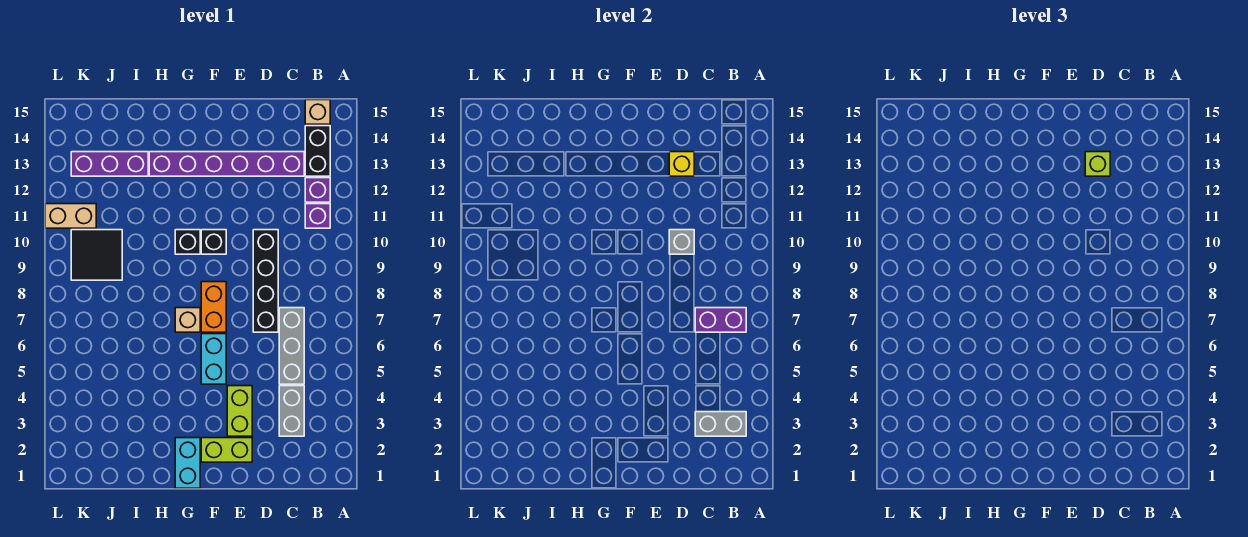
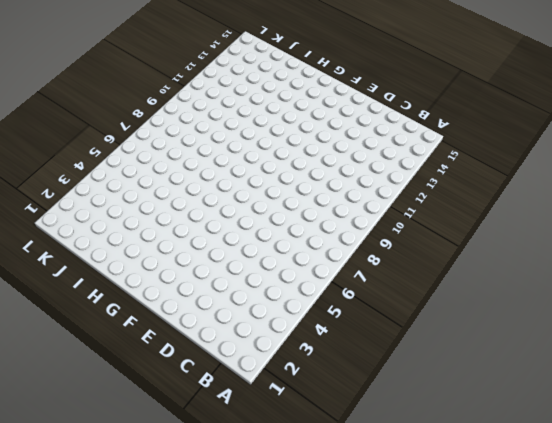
none -> purple 1x1 brick [305,204,330,228]
none -> purple 1x1 brick [305,178,330,202]
none -> black 1x2 brick [305,126,330,176]

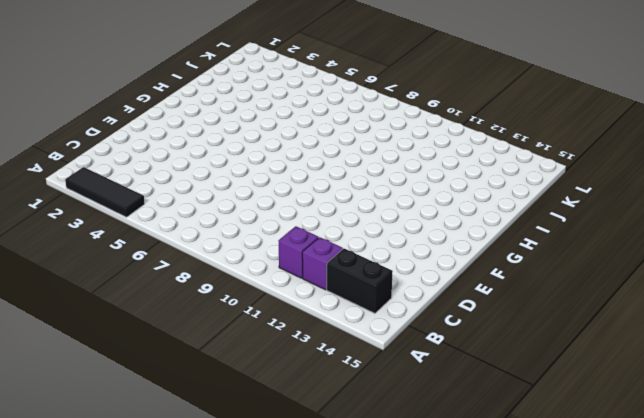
black 1x3 tile [65,167,145,217] -> none
none -> tan 1x1 brick [305,100,330,124]
none -> grey 1x2 brick [279,386,304,436]
none -> grey 1x3 brick [279,308,304,384]

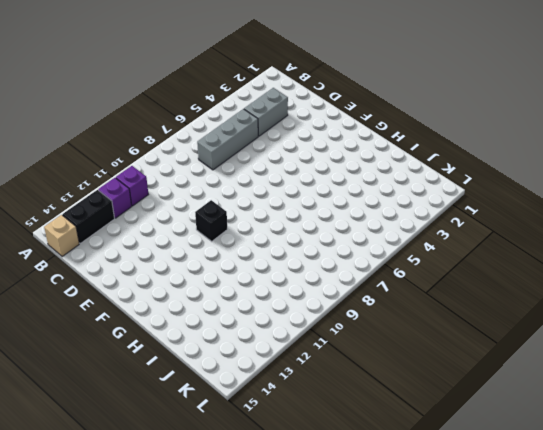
none -> purple 1x6 brick [149,152,304,176]
none -> black 1x4 brick [253,230,278,332]
none -> lime 1x2 brick [201,438,252,462]

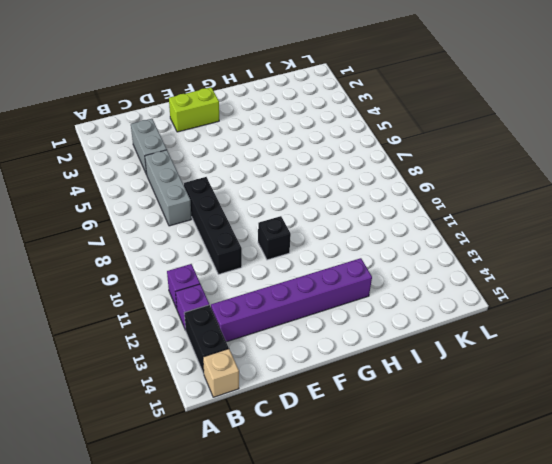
none -> lime 1x2 brick [227,386,252,436]
none -> cyan 1x2 brick [201,334,226,384]
none -> orange 1x2 brick [201,282,226,332]

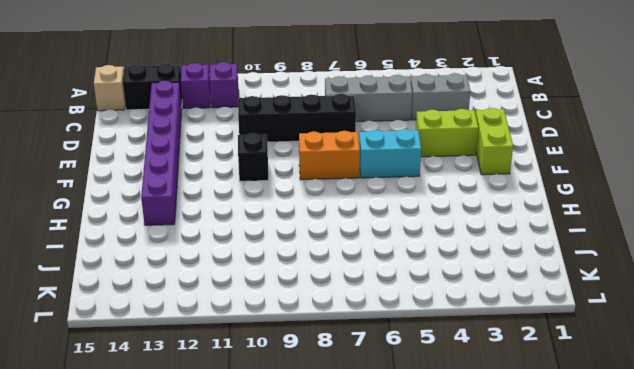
none -> cyan 1x2 brick [175,438,200,488]
none -> tan 1x1 brick [175,308,200,332]
none -> black 1x1 brick [175,230,200,254]

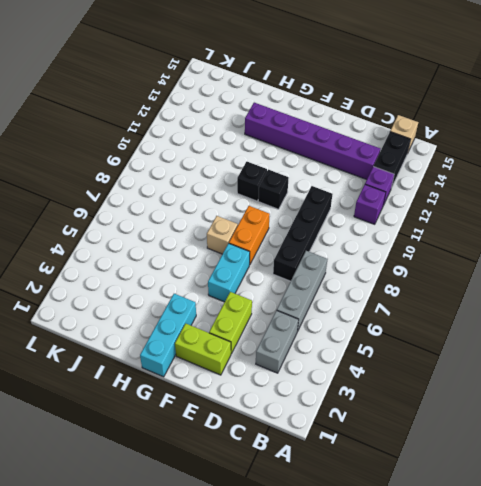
cyan 1x3 brick [140,294,196,377] -> cyan 1x2 brick [175,438,200,488]
none -> purple 1x3 brick [71,152,148,176]
none -> black 2x2 tile [71,230,122,280]
none -> tan 1x2 brick [45,204,96,228]

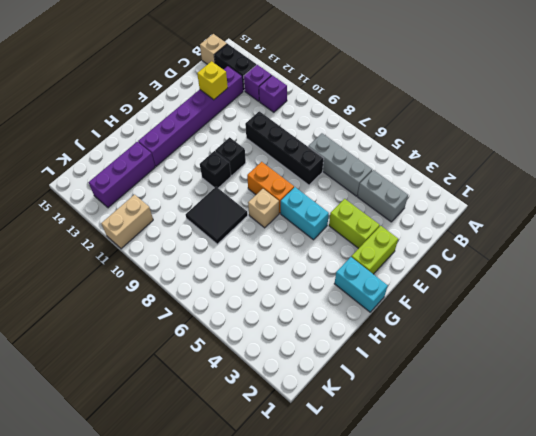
black 2x2 tile [186,187,248,244] -> black 2x2 tile moved to [71,230,122,280]
none -> grey 1x2 brick [695,412,746,436]
none -> purple 1x2 brick [695,308,746,332]
none -> grey 1x1 brick [669,230,694,254]

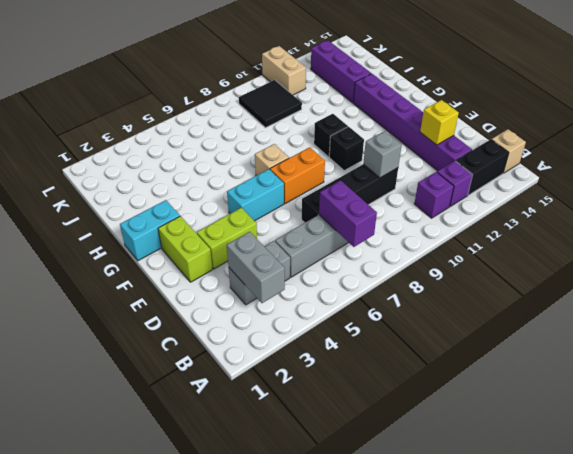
none -> lime 1x1 brick [1085,152,1110,176]

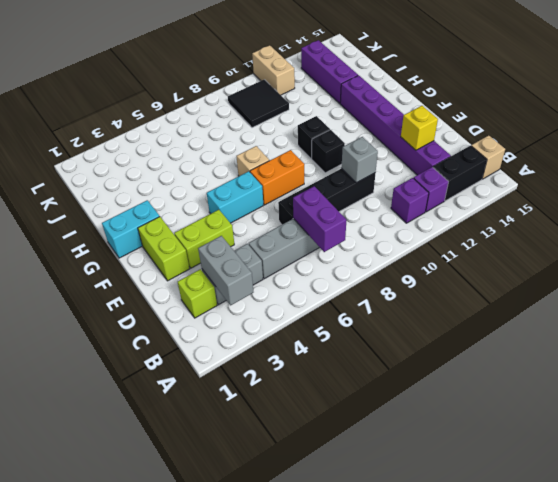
lime 1x1 brick [178,269,217,318] -> lime 1x1 brick moved to [1085,152,1110,176]

